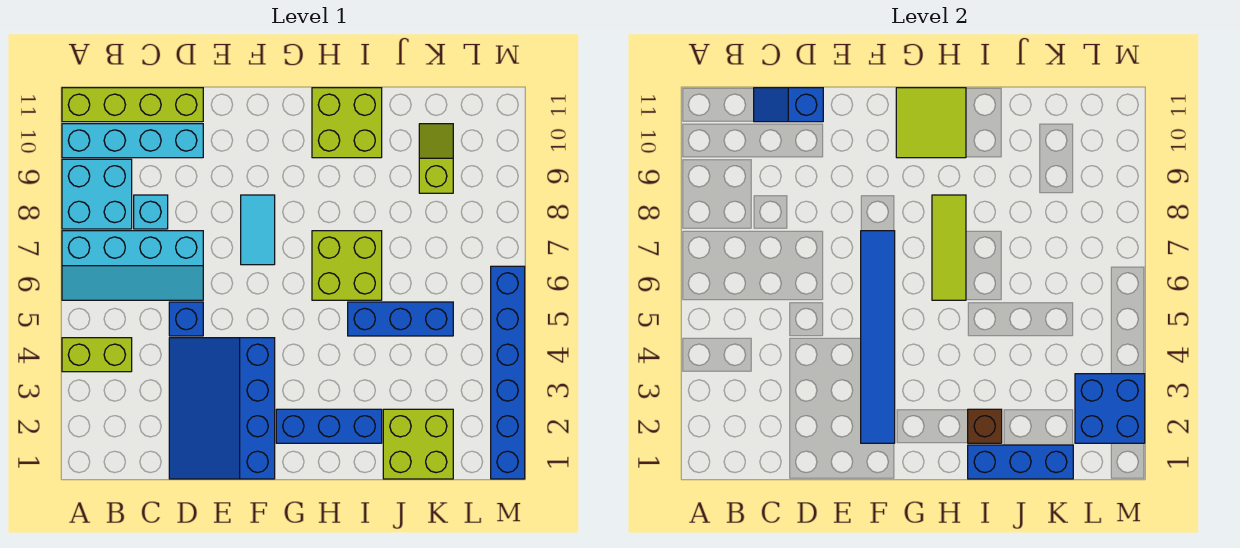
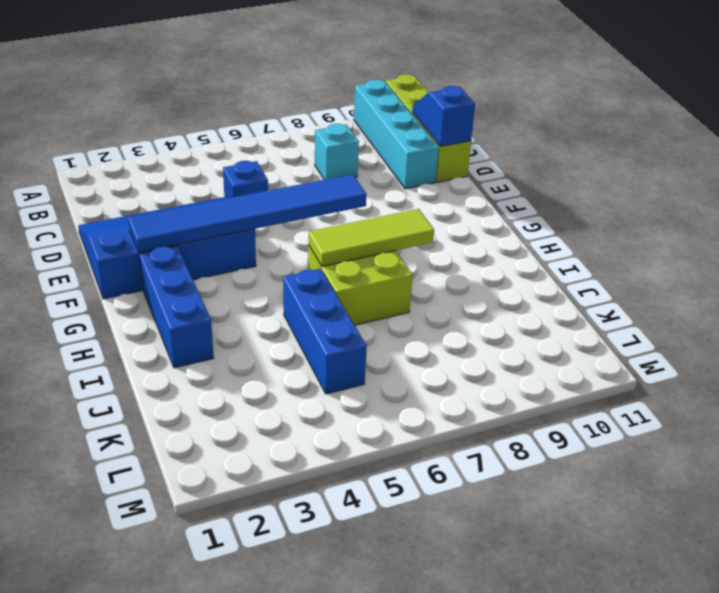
none -> lime 1x2 brick [62,338,132,372]
none -> cyan 2x4 slope [62,231,203,300]
none -> cyan 2x2 brick [62,159,132,229]

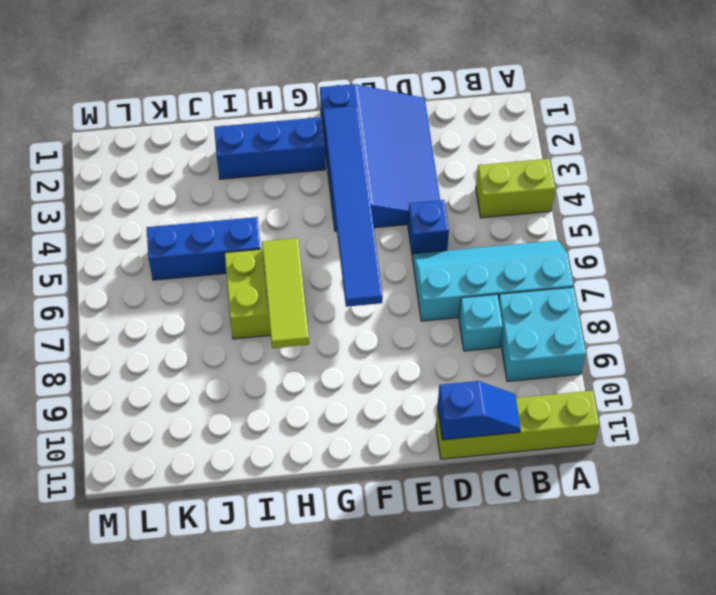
none -> cyan 1x4 brick [62,124,203,158]
none -> cyan 1x2 tile [241,195,275,265]
none -> lime 2x2 brick [312,88,382,158]

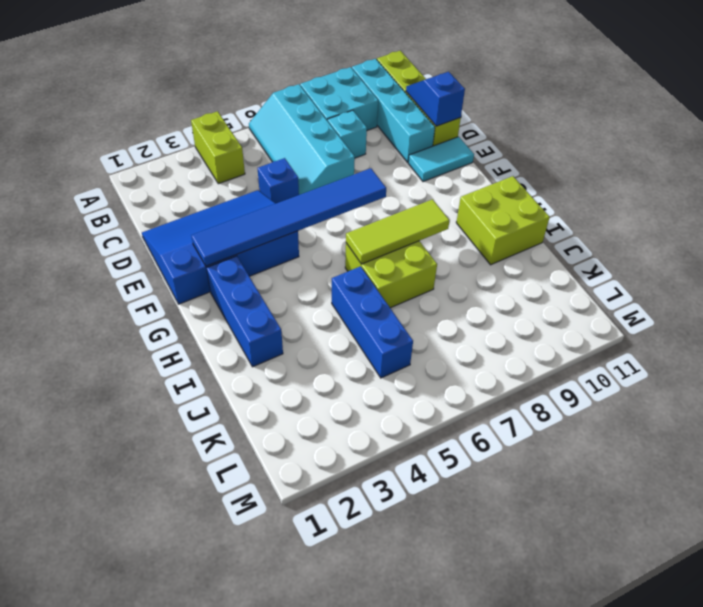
cyan 1x2 tile [408,137,474,182] -> cyan 1x2 tile moved to [241,195,275,265]
none -> lime 2x2 brick [383,409,453,479]
none -> lime 1x2 slope [419,124,453,193]
none -> blue 1x6 brick [491,266,525,479]

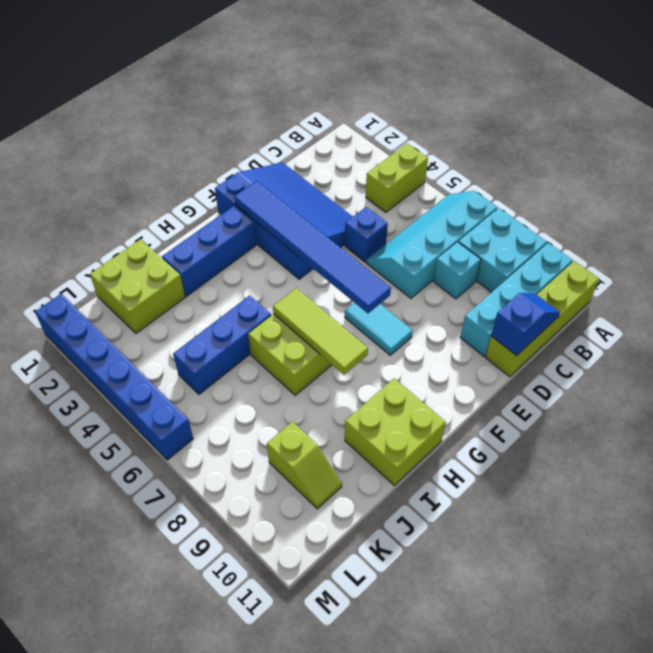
none -> lime 2x2 tile [896,88,966,158]
none -> blue 1x3 brick [968,445,1073,479]
none -> brown 1x1 brick [968,409,1002,443]

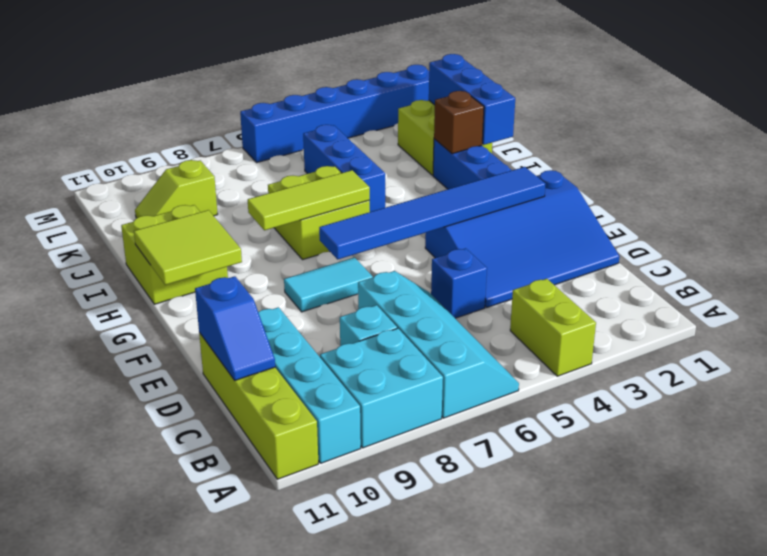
none -> blue 2x2 brick [1075,374,1145,443]

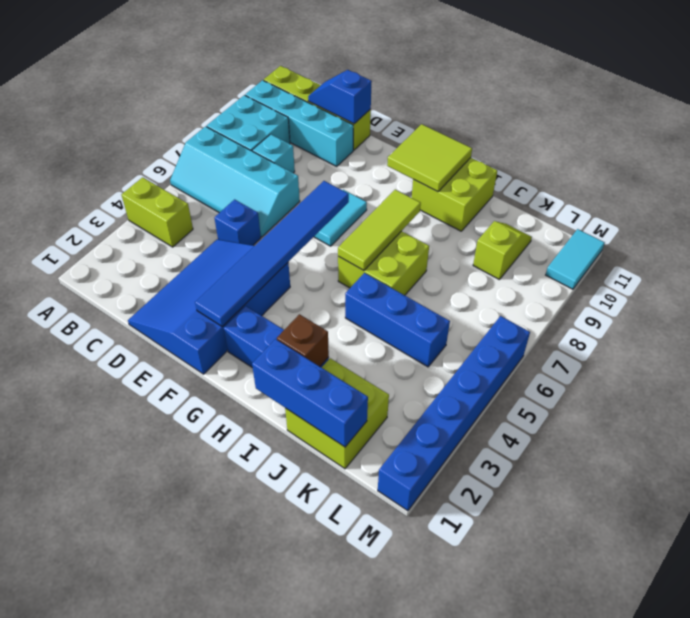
cyan 1x2 tile [546,229,605,289] -> none
none -> blue 2x2 brick [1075,374,1145,443]

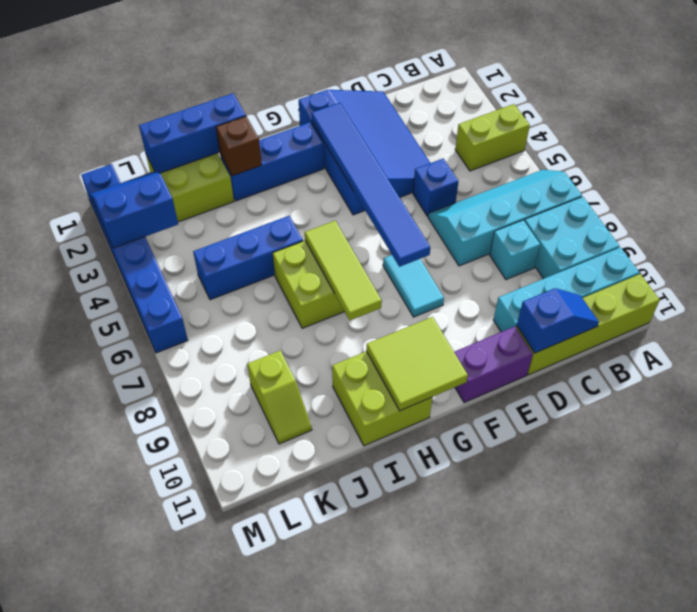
purple 1x2 brick [454,327,533,403] -> none
blue 2x2 slope [90,171,178,248] -> blue 2x2 brick [1075,374,1145,443]

